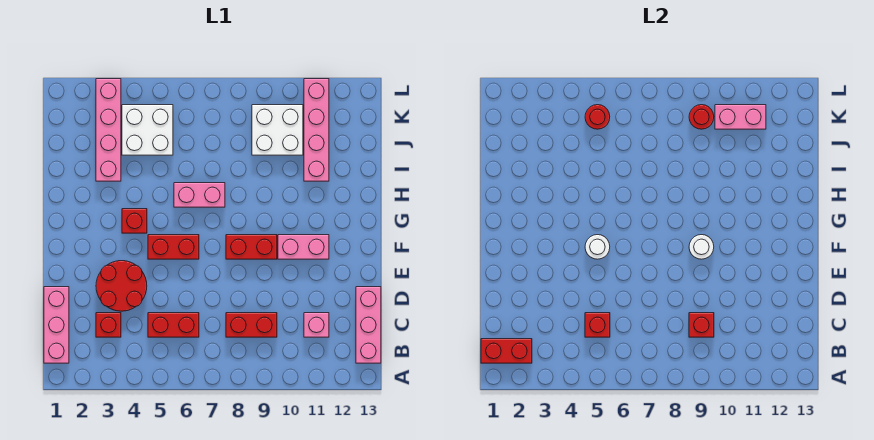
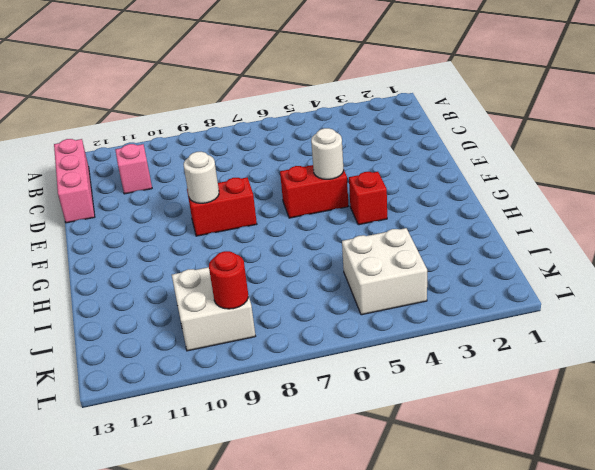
none -> pink 1x3 brick [44,287,69,363]
none -> red 1x1 brick [96,313,121,337]
none -> red 1x2 brick [148,313,199,337]

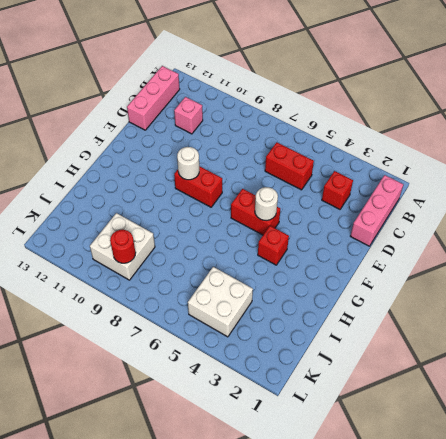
none -> red 1x2 brick [226,313,277,337]
none -> red 2x2 round brick [96,261,147,311]
none -> pink 1x2 brick [278,235,329,259]

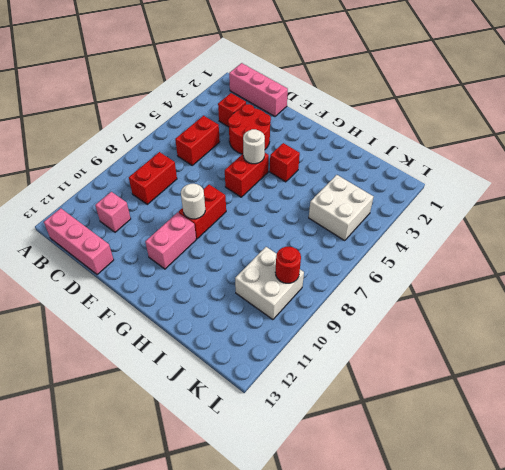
none -> pink 1x2 brick [174,183,225,207]
none -> pink 1x4 brick [96,79,121,181]
none -> pink 1x4 brick [304,79,329,181]

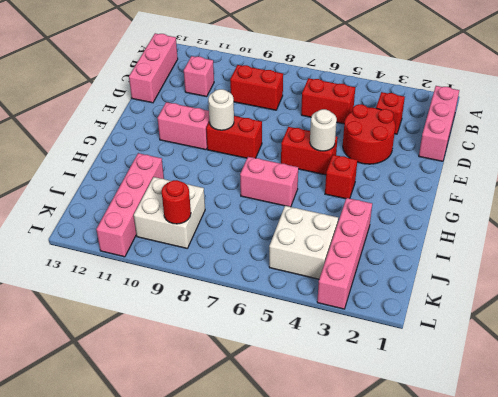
none -> red 1x2 brick [481,339,532,363]
none -> red 1x1 brick [585,313,610,337]
none -> red 1x1 brick [689,313,714,337]

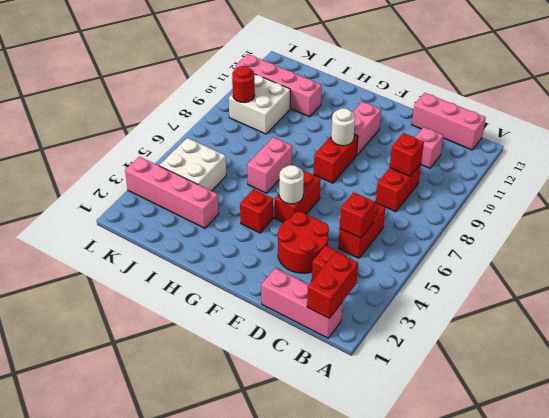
none -> red 1x1 round brick [585,105,610,129]
none -> pink 1x2 brick [715,105,766,129]

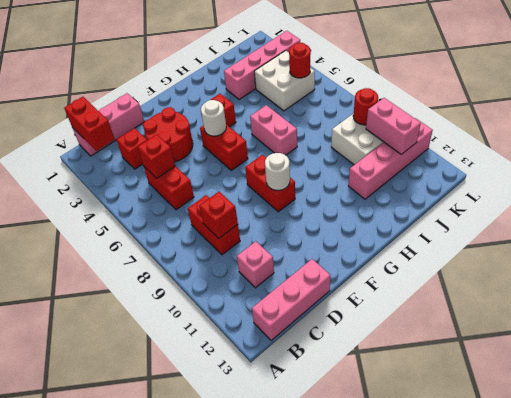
none -> pink 1x2 brick [278,235,329,259]

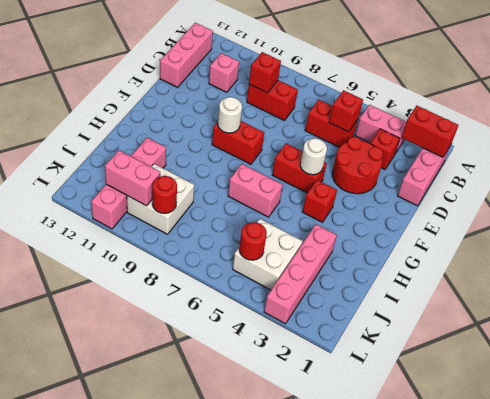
pink 1x2 brick [355,105,406,154] -> pink 1x2 brick moved to [278,235,329,259]

